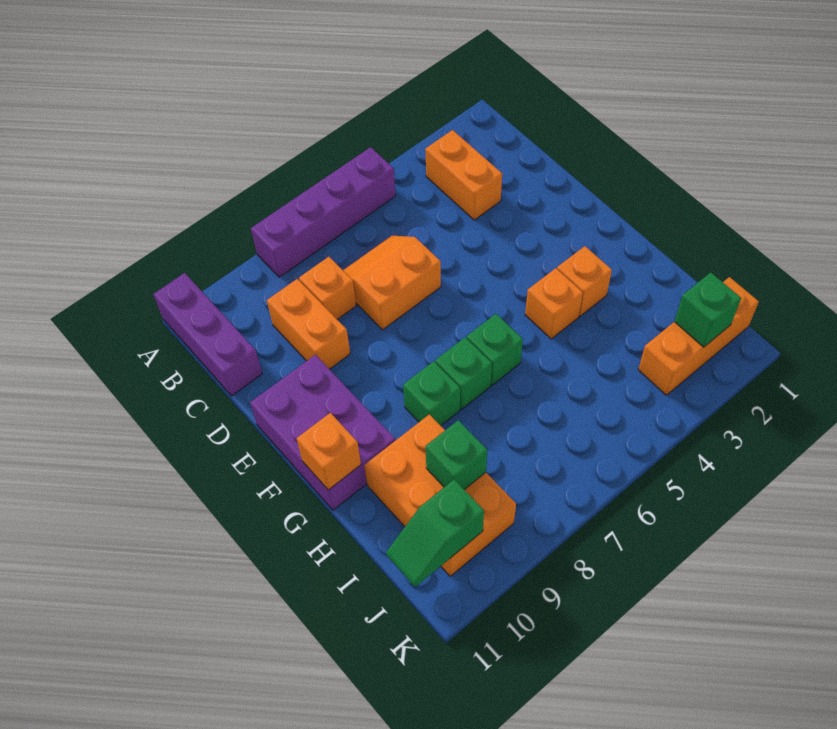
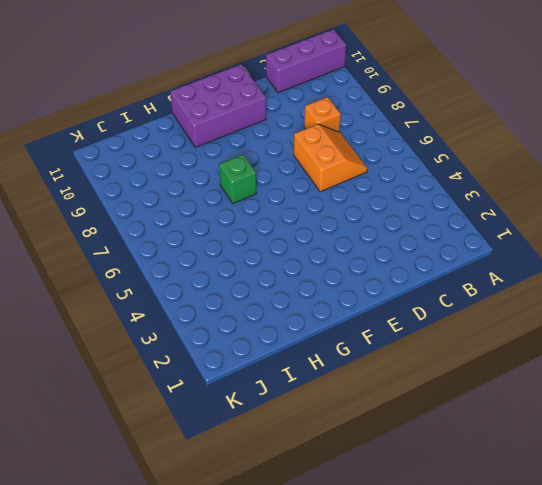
none -> purple 1x4 brick [251,147,396,277]
none -> orange 1x2 brick [425,130,502,220]
none -> orange 1x2 brick [267,279,350,369]

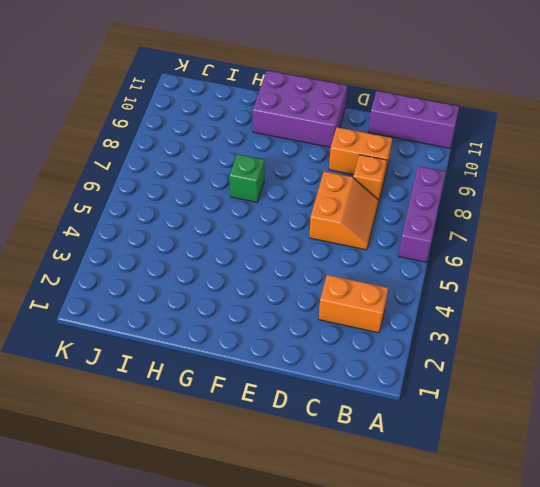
purple 1x3 brick [398,166,446,262] -> purple 1x4 brick [251,147,396,277]
none -> orange 1x1 brick [557,246,612,316]
none -> orange 1x1 brick [525,268,583,339]
none -> green 1x1 brick [467,314,523,385]

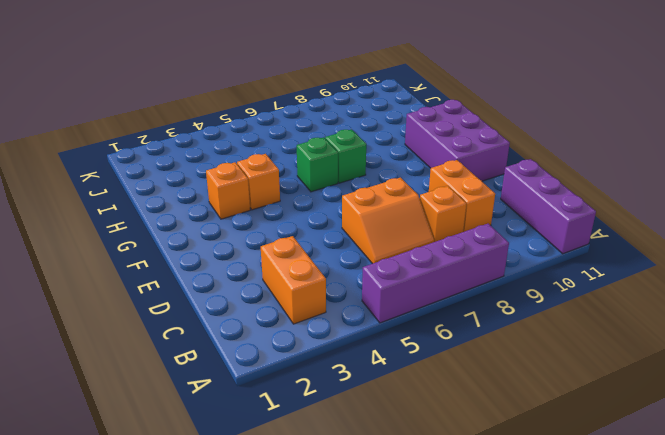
none -> green 1x1 brick [403,361,460,426]
none -> orange 2x3 brick [364,414,516,576]
none -> orange 1x3 brick [638,277,759,395]

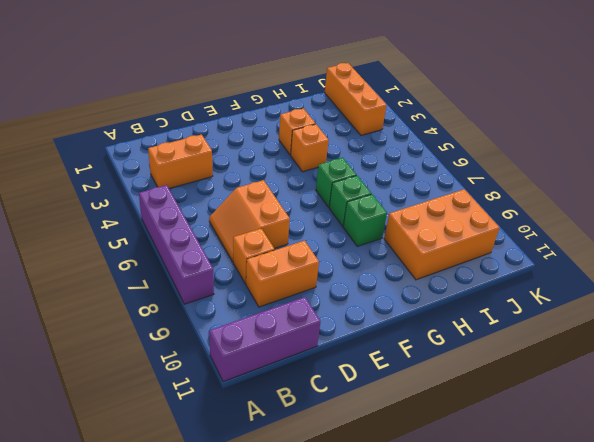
none -> purple 2x3 brick [250,355,395,510]
none -> orange 1x1 brick [296,413,361,490]
none -> green 1x1 brick [425,420,487,490]

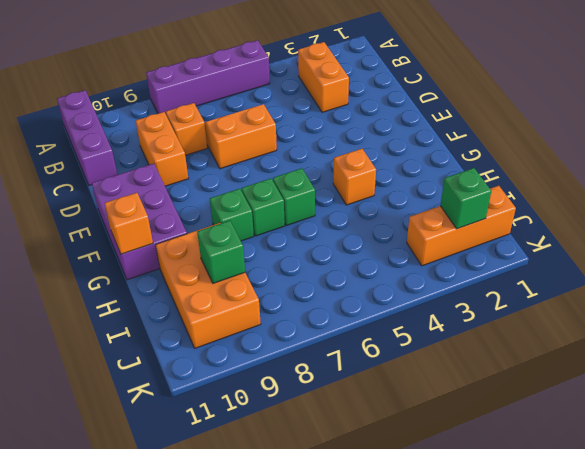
none -> orange 1x1 brick [557,246,612,316]
none -> green 1x2 slope [386,479,484,587]

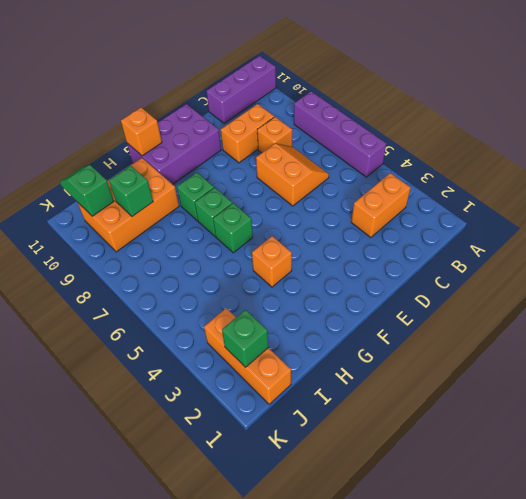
none -> orange 1x1 brick [557,246,612,316]

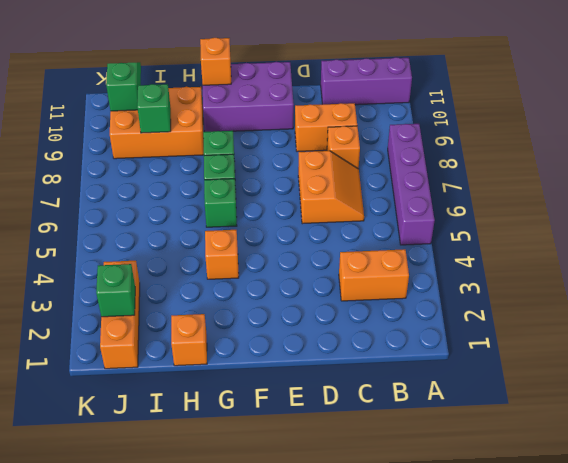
orange 1x1 brick [171,314,207,366] -> orange 1x1 brick moved to [557,246,612,316]

